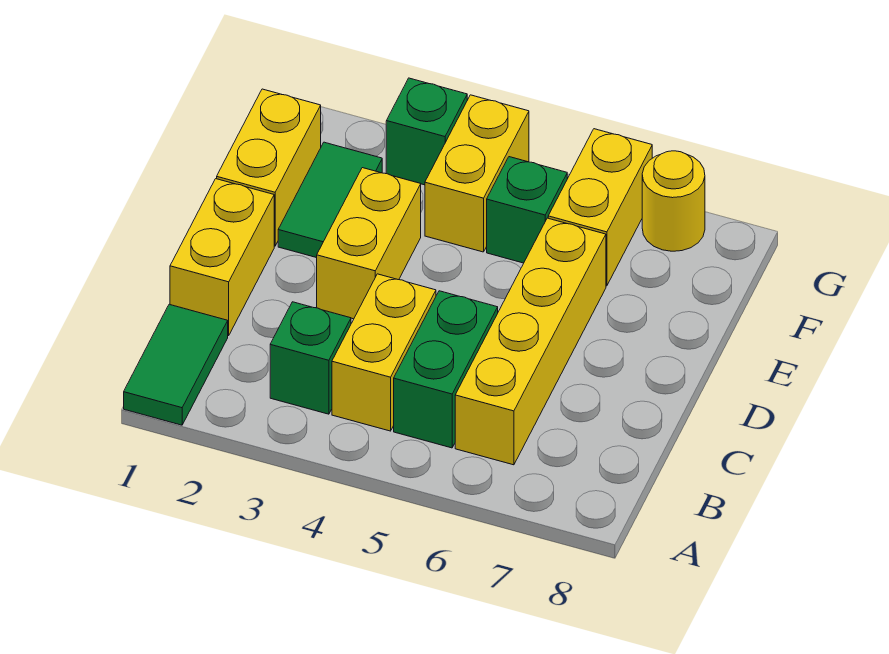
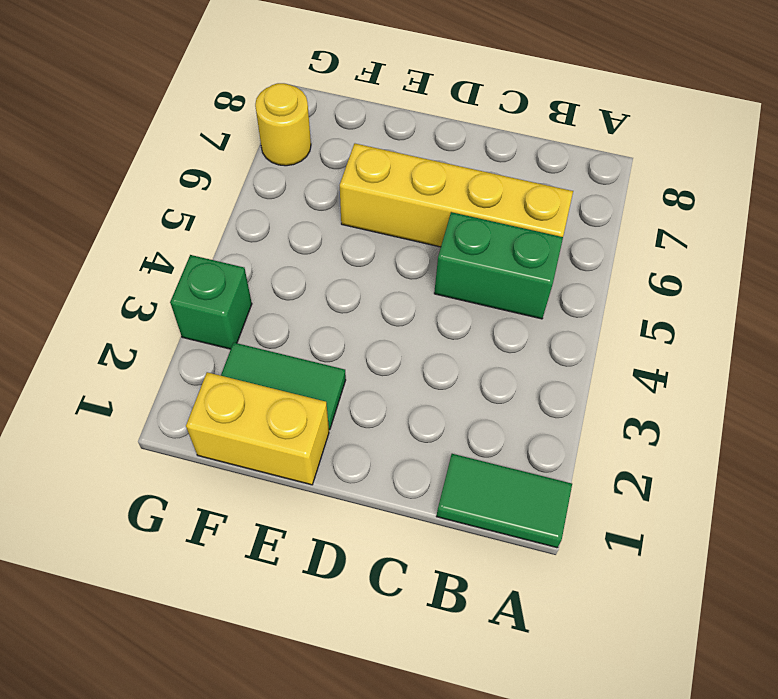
none -> green 1x1 brick [270,302,351,414]
none -> yellow 1x2 brick [332,274,436,431]
none -> yellow 1x2 brick [170,179,274,336]

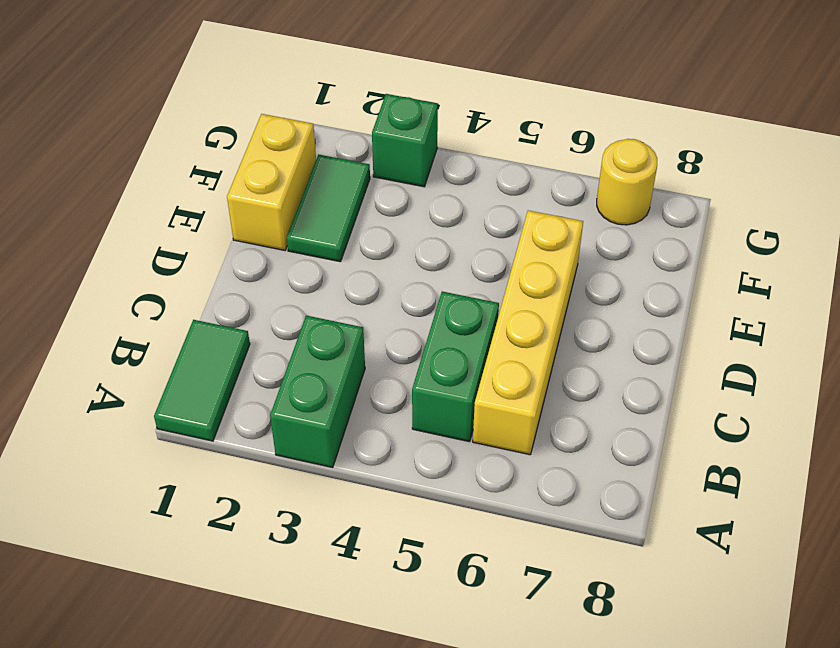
green 1x2 brick [270,316,365,468] -> green 1x1 brick [270,302,351,414]
none -> yellow 1x2 brick [332,274,436,431]
none -> yellow 1x2 brick [170,179,274,336]
none -> yellow 1x2 brick [317,168,421,319]

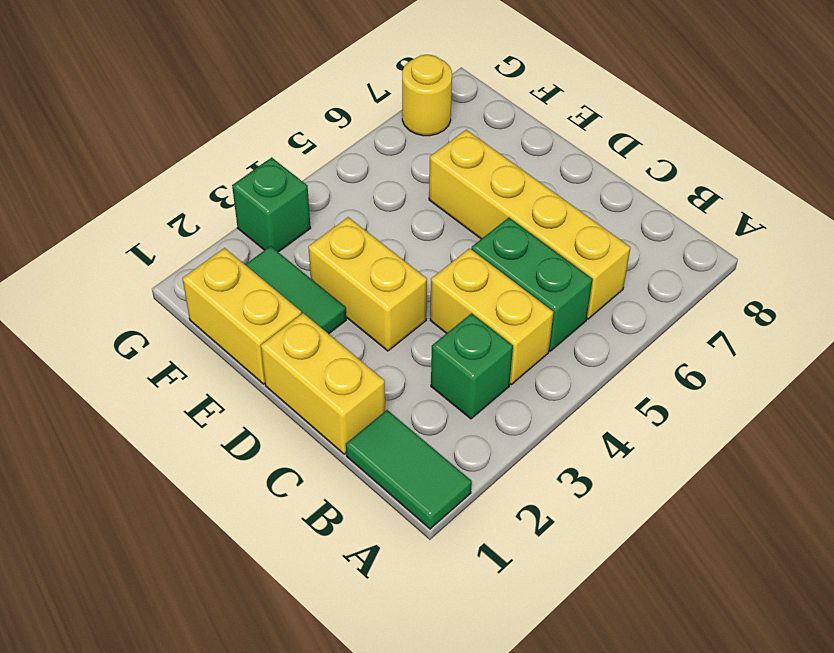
none -> yellow 1x2 brick [425,95,529,252]
none -> green 1x1 brick [487,157,567,263]
none -> yellow 1x2 brick [548,129,652,286]

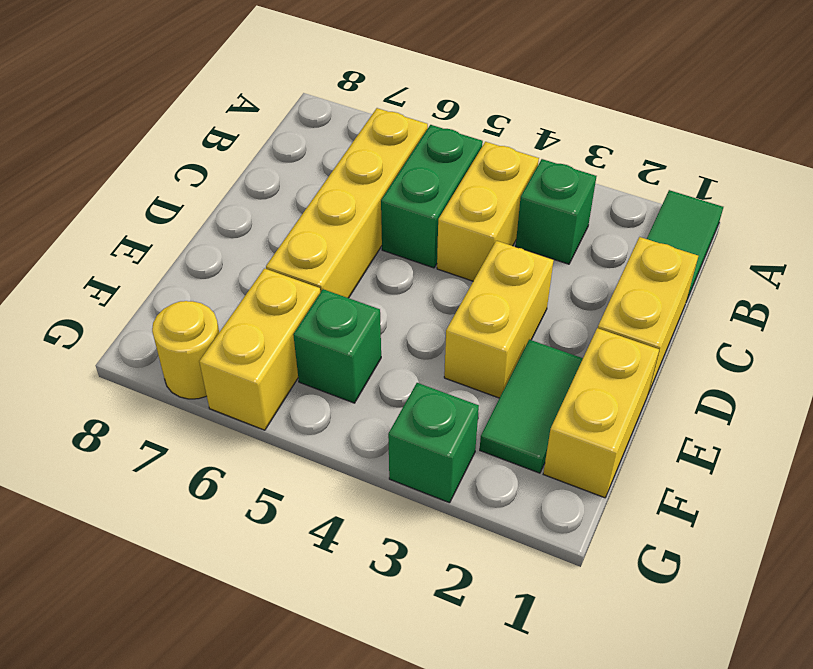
none -> yellow 1x2 brick [425,95,529,252]

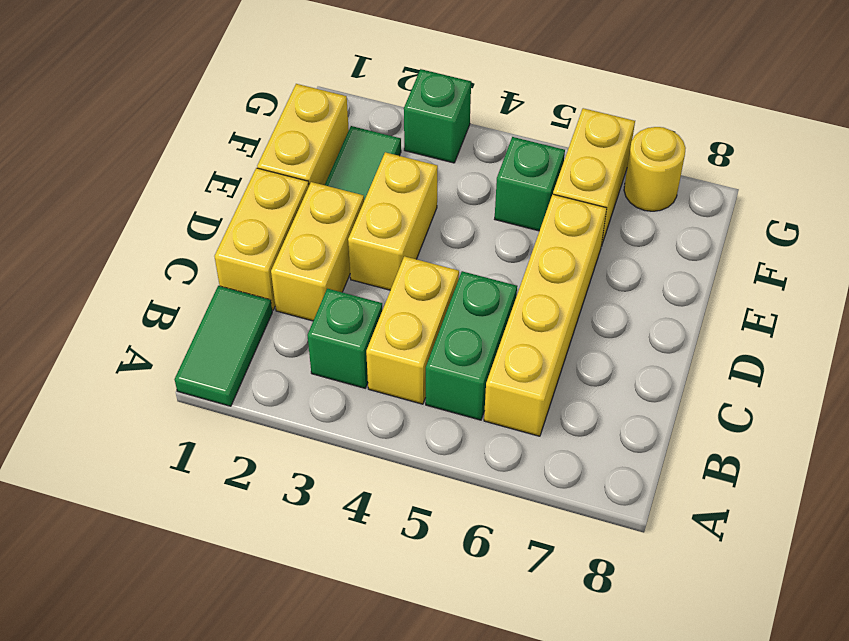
yellow 1x2 brick [271,182,364,321] -> yellow 1x2 brick moved to [425,95,529,252]

